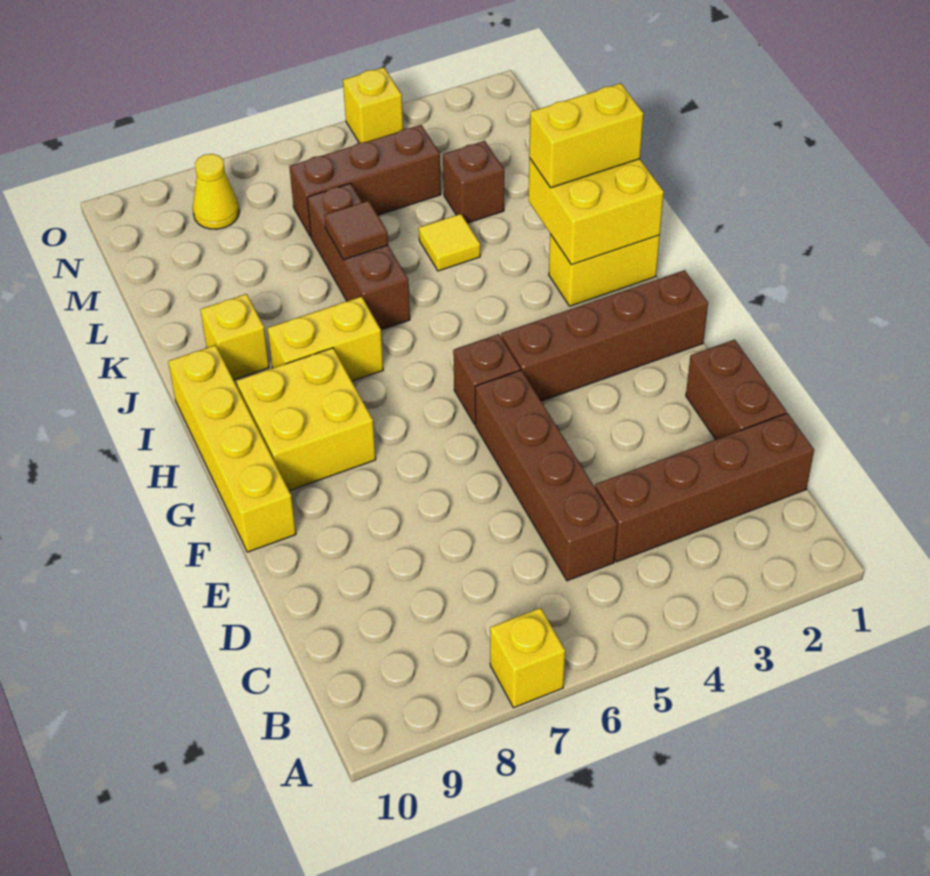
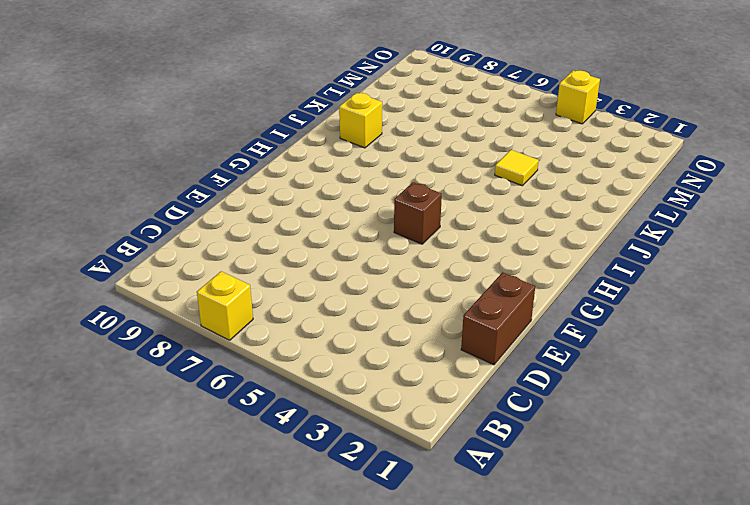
none -> brown 1x4 brick [595,413,814,562]
none -> brown 1x4 brick [475,370,617,581]
none -> yellow 1x4 brick [168,345,296,552]

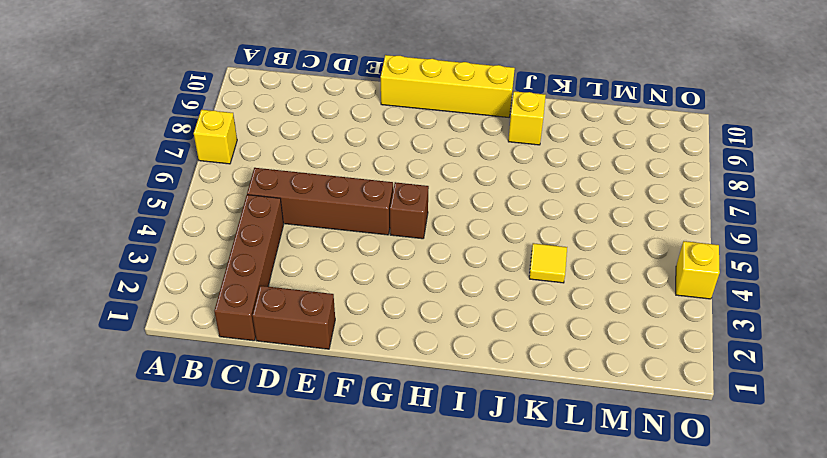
none -> brown 1x4 brick [501,270,708,401]
none -> yellow 2x2 brick [237,348,376,491]
none -> yellow 1x2 brick [549,234,660,306]

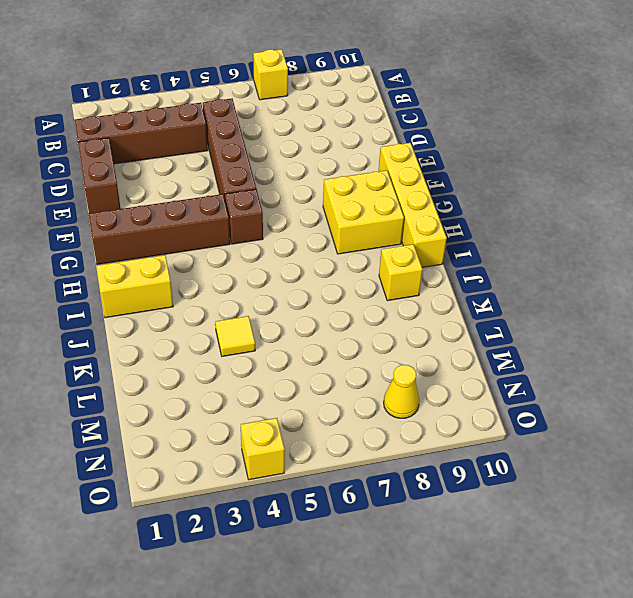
none -> yellow 1x2 brick [268,297,383,381]
none -> brown 1x3 brick [307,183,410,330]
none -> brown 1x1 brick [443,141,504,223]

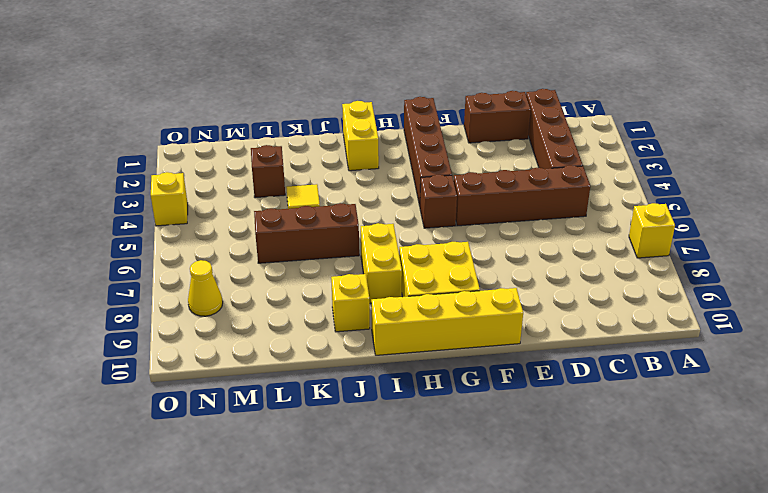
none -> brown 1x3 brick [289,125,441,237]
none -> yellow 2x2 brick [529,158,664,265]
none -> brown 1x1 tile [324,200,388,260]

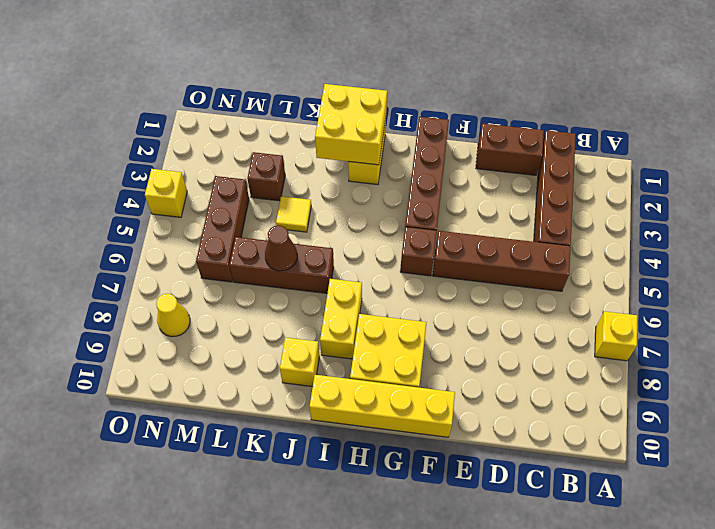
brown 1x1 cone [265,225,297,271] -> brown 1x1 tile [324,200,388,260]
none -> yellow 1x2 brick [529,83,643,188]

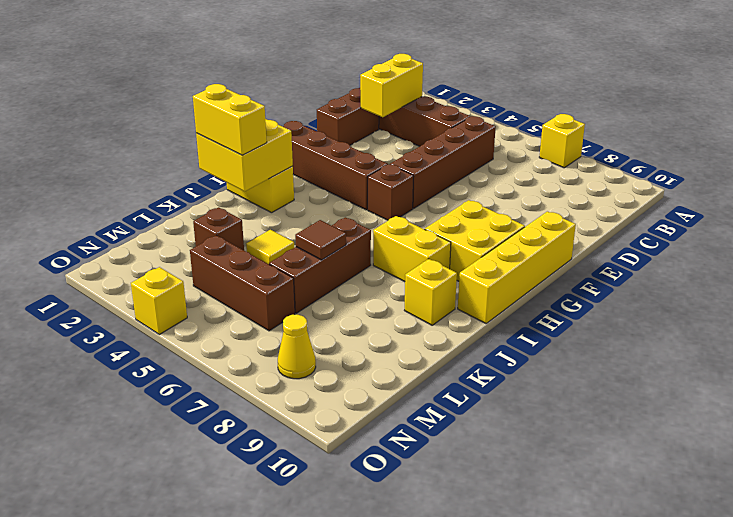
yellow 1x2 brick [360,54,423,117] -> none

